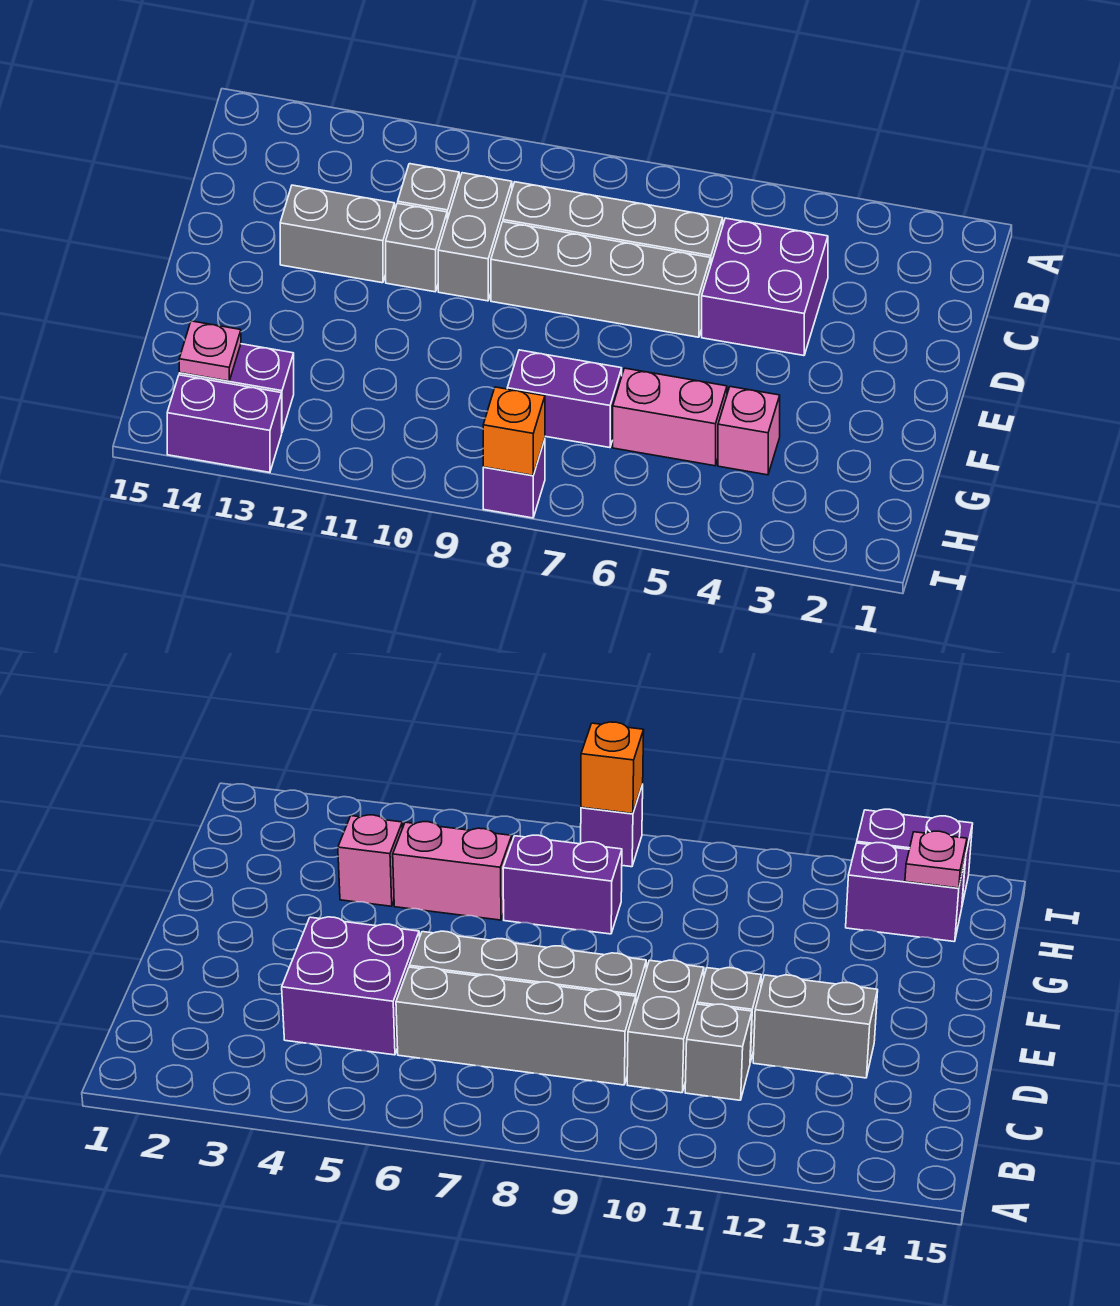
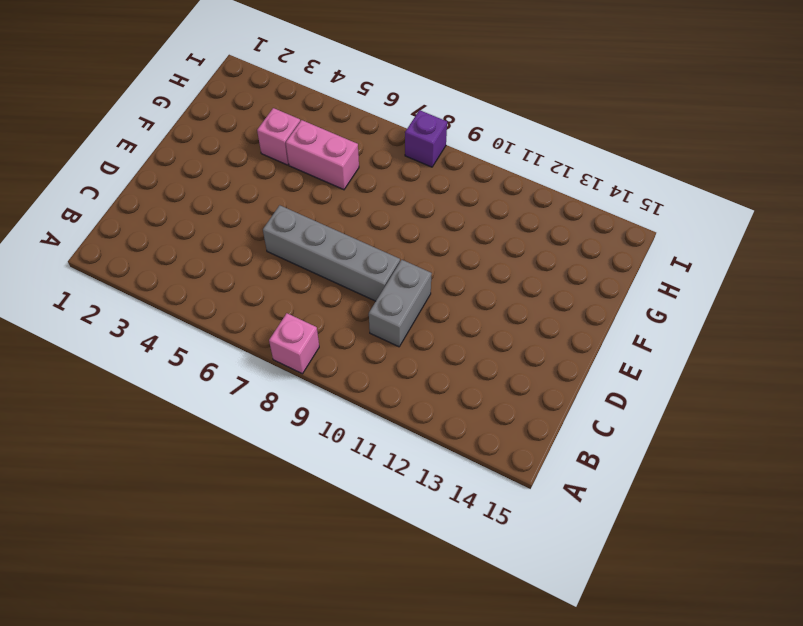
pink 1x1 brick [269,313,319,374] -> none
none -> purple 2x2 brick [702,218,828,356]
none -> grey 1x4 brick [503,182,723,263]
none -> grey 1x1 brick [398,164,459,219]

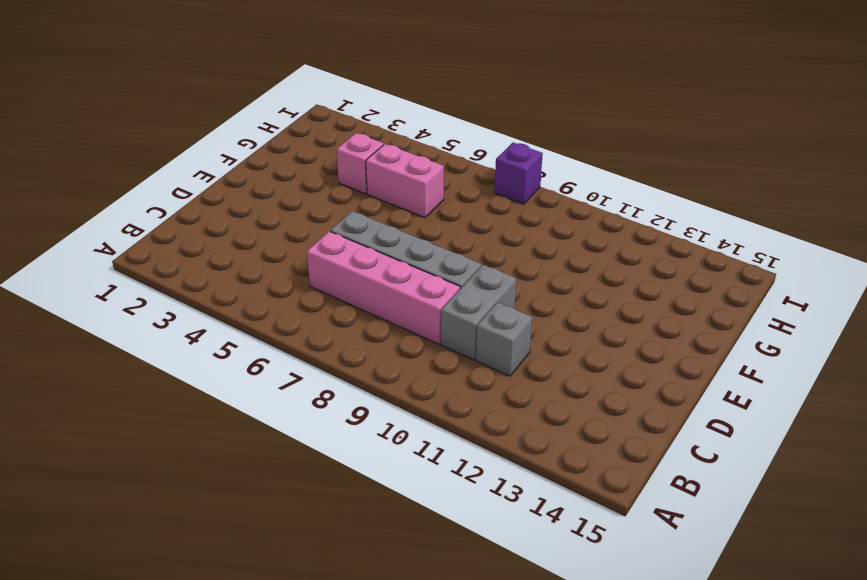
pink 1x4 brick [307,231,460,344] -> grey 1x4 brick [503,182,723,263]
none -> purple 2x2 brick [702,218,828,356]
none -> grey 1x1 brick [386,203,447,292]
none -> grey 1x2 brick [280,185,395,283]

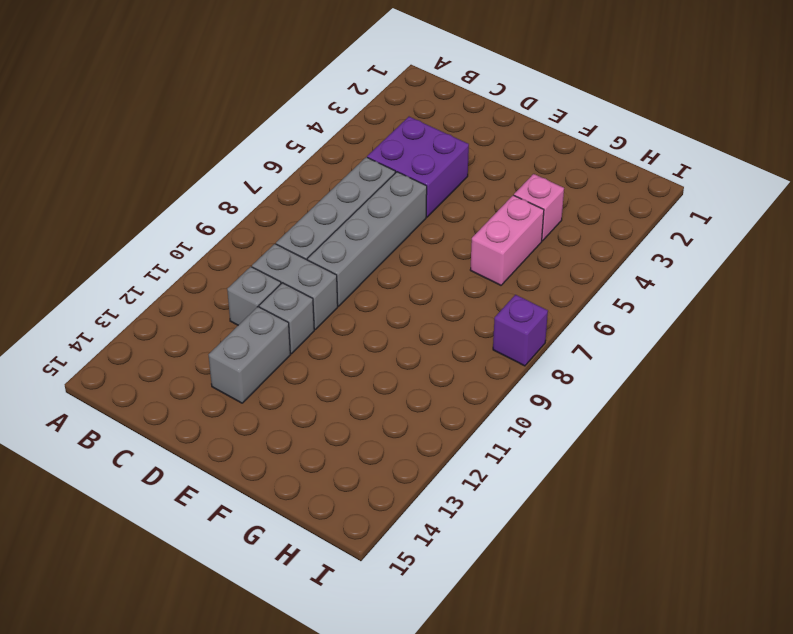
none -> purple 1x2 brick [507,350,622,448]
none -> purple 1x2 brick [179,344,294,432]
none -> purple 1x2 brick [167,375,282,473]

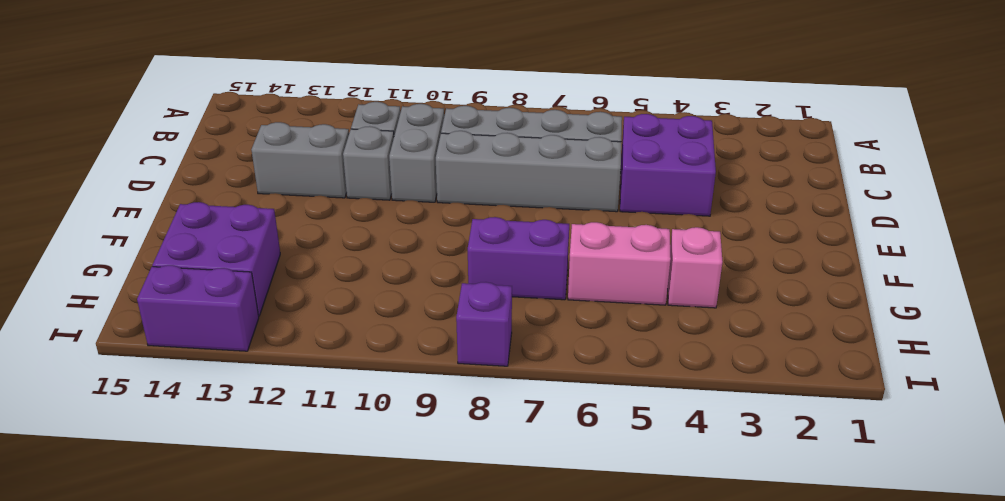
purple 2x2 brick [153,202,280,316] -> purple 1x2 brick [179,344,294,432]
none -> pink 1x1 plate [179,321,241,381]
none -> orange 1x1 brick [483,387,545,475]

